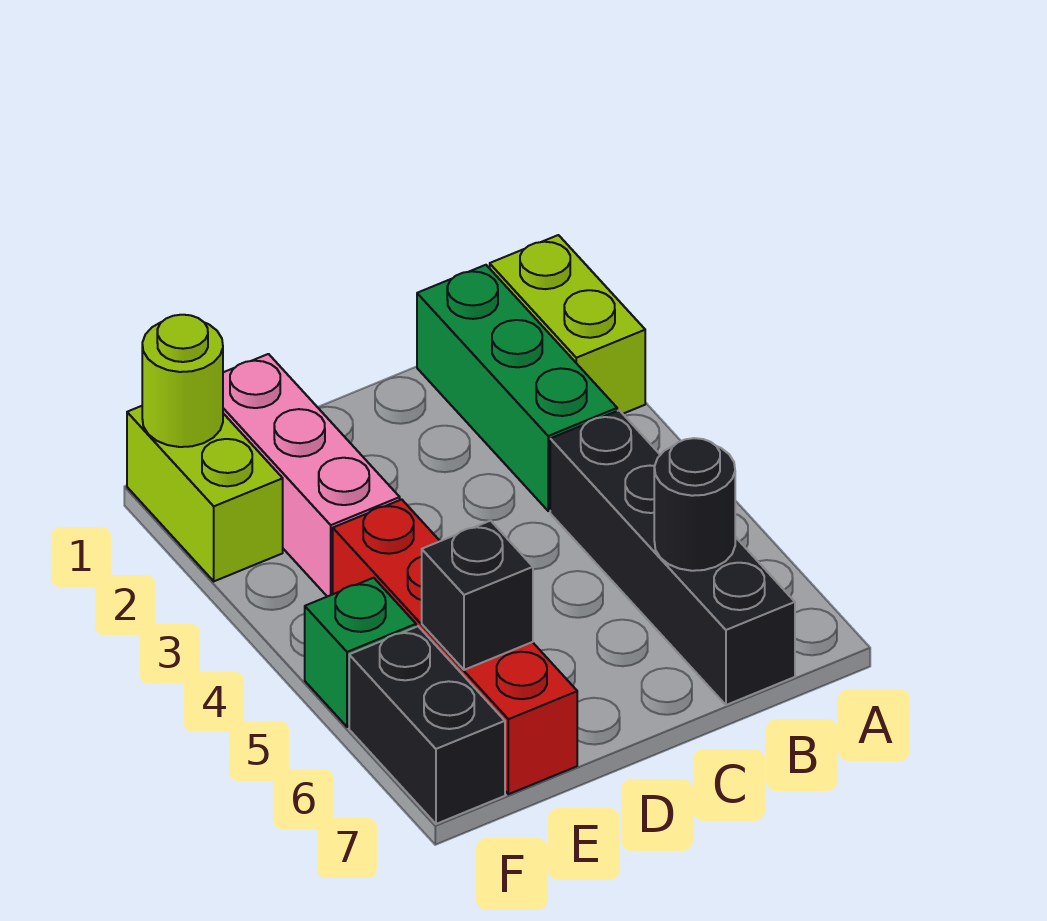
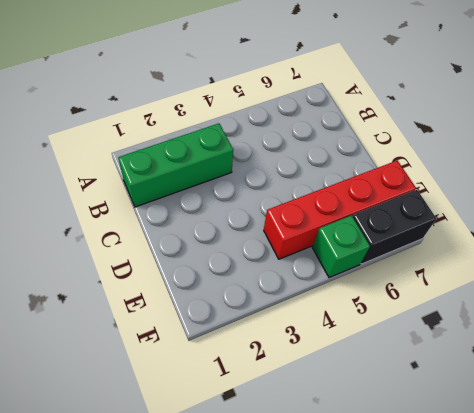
none -> lime 1x2 brick [490,235,645,414]
none -> black 1x4 brick [550,410,795,705]

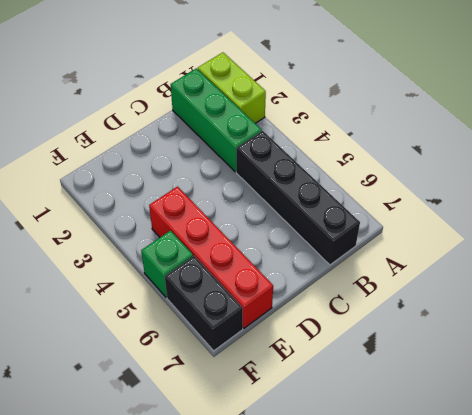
none -> pink 1x3 brick [223,354,400,597]
none -> lime 1x2 brick [127,406,283,581]

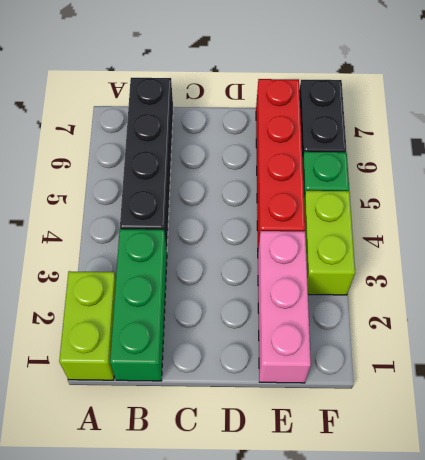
lime 1x2 brick [304,191,355,295] -> lime 1x2 brick moved to [127,406,283,581]
none -> black 1x1 round brick [654,438,735,571]
none -> black 1x1 brick [422,521,533,670]

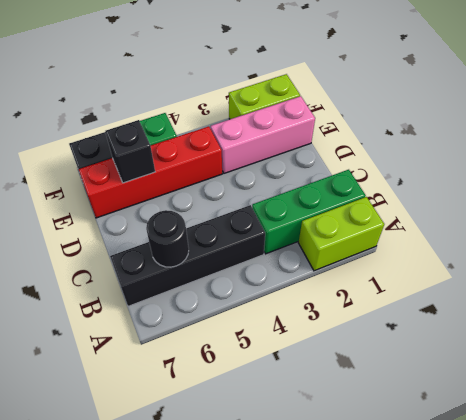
none -> lime 1x1 round brick [142,315,223,447]

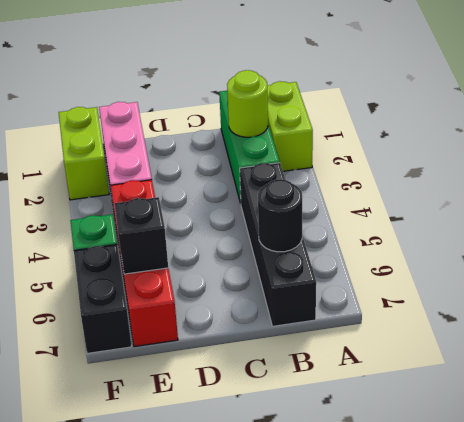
lime 1x1 round brick [227,70,268,137] -> lime 1x1 round brick moved to [142,315,223,447]

